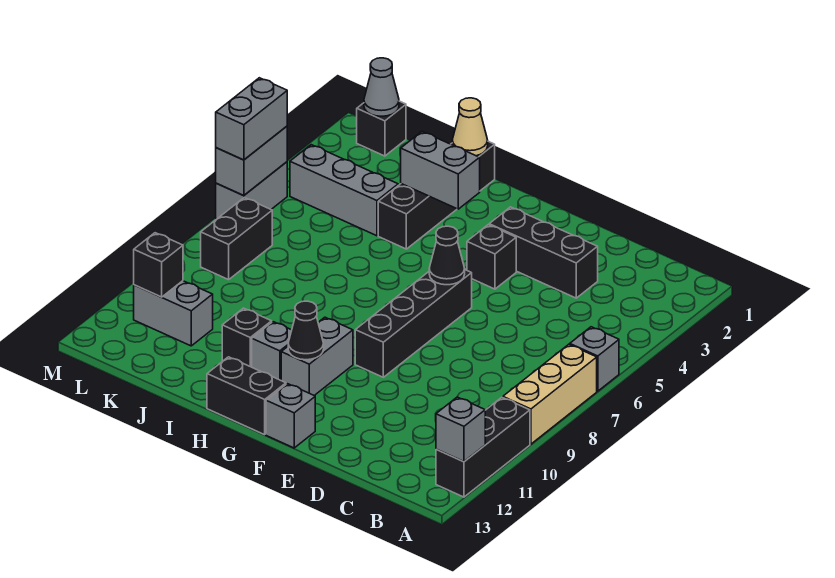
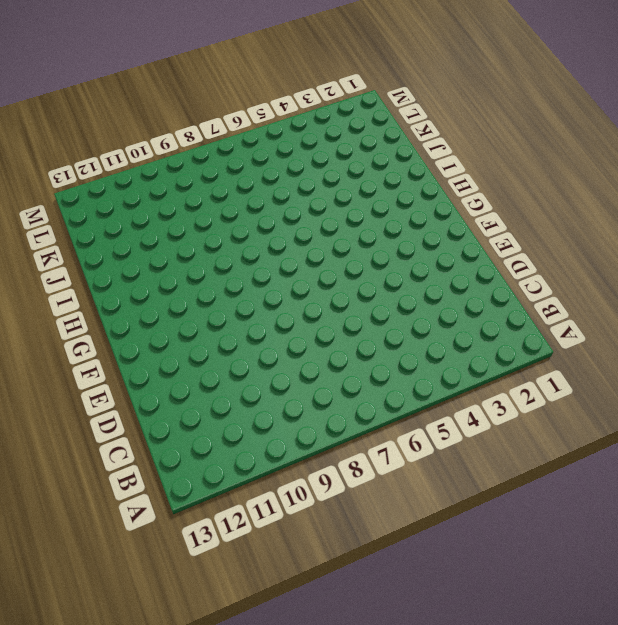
none -> grey 1x1 brick [570,327,619,391]
none -> tan 1x3 brick [503,344,597,444]
none -> black 1x3 brick [436,398,530,497]

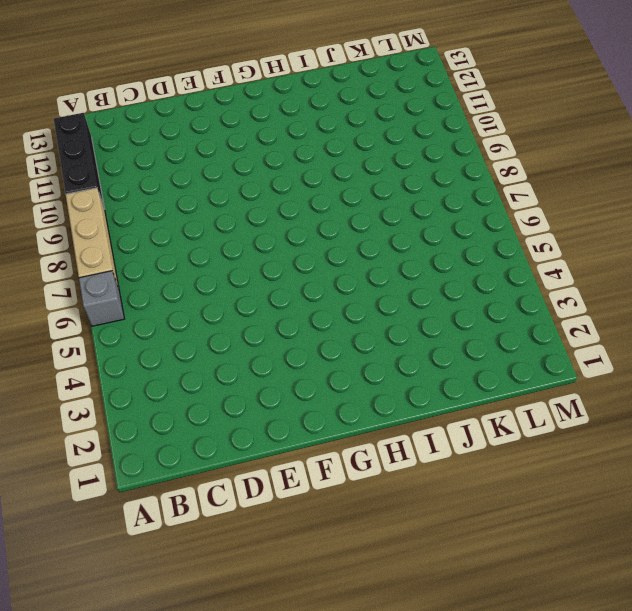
none -> black 1x3 brick [489,207,598,298]
none -> black 1x1 brick [467,225,516,289]
none -> black 1x4 brick [355,270,472,377]

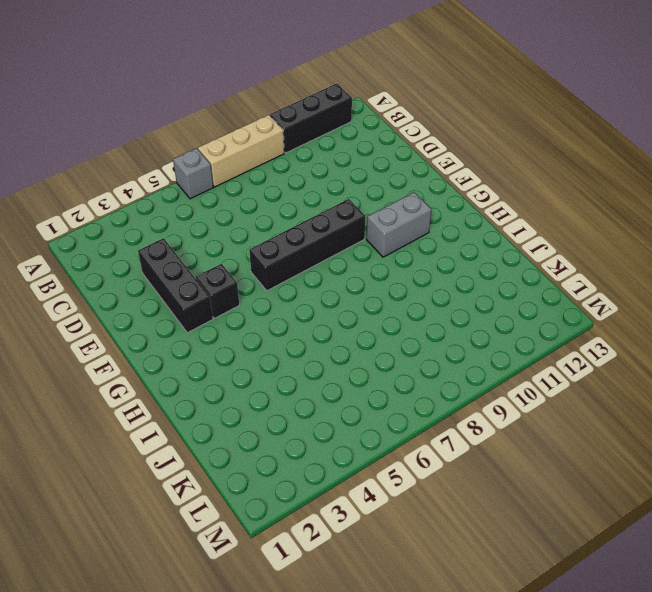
none -> grey 1x1 brick [266,384,315,448]
none -> black 1x2 brick [207,357,286,435]
none -> grey 1x1 brick [252,322,292,380]

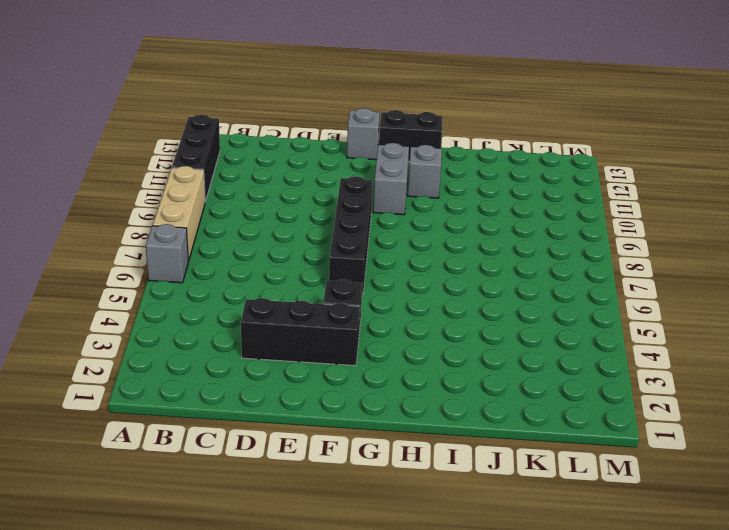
none -> black 1x4 brick [378,141,495,249]
none -> black 1x1 brick [222,308,272,367]
none -> grey 1x3 brick [290,145,398,236]

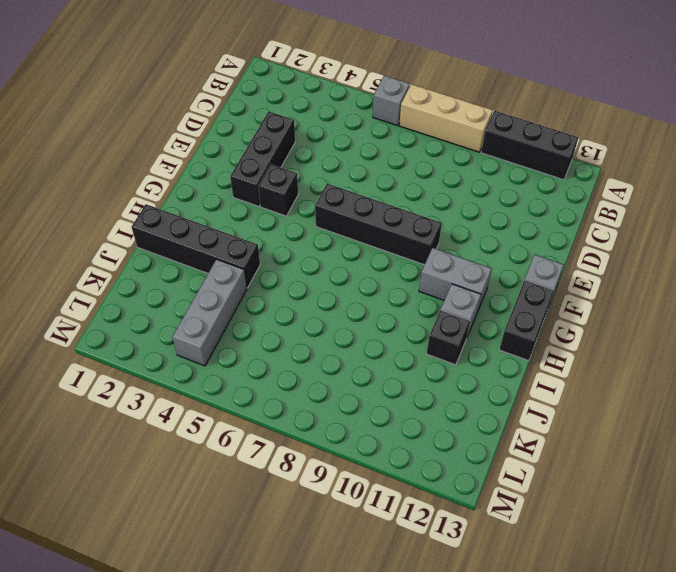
none -> grey 1x2 brick [134,281,213,346]
none -> black 1x1 brick [357,101,406,156]
none -> black 1x2 brick [201,198,272,280]

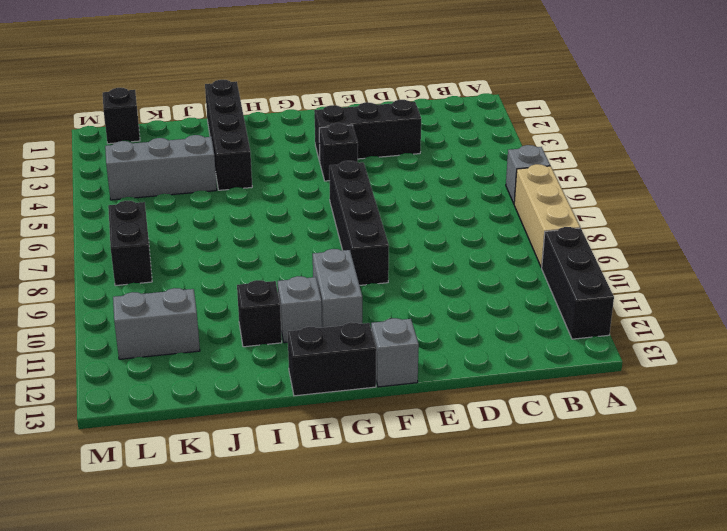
none -> grey 1x2 brick [216,162,287,219]
none -> grey 1x1 brick [436,397,485,461]
none -> black 1x1 cone [429,226,465,285]

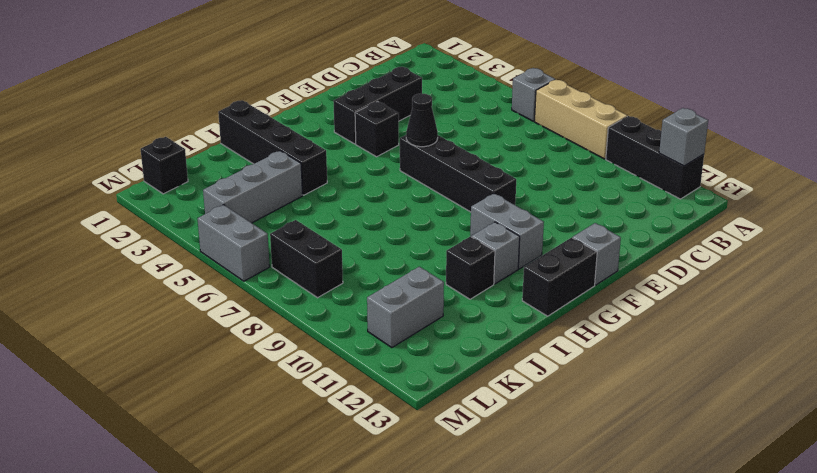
none -> black 1x1 cone [288,301,324,360]
none -> grey 1x2 brick [401,132,480,209]
none -> tan 1x1 cone [452,98,488,156]

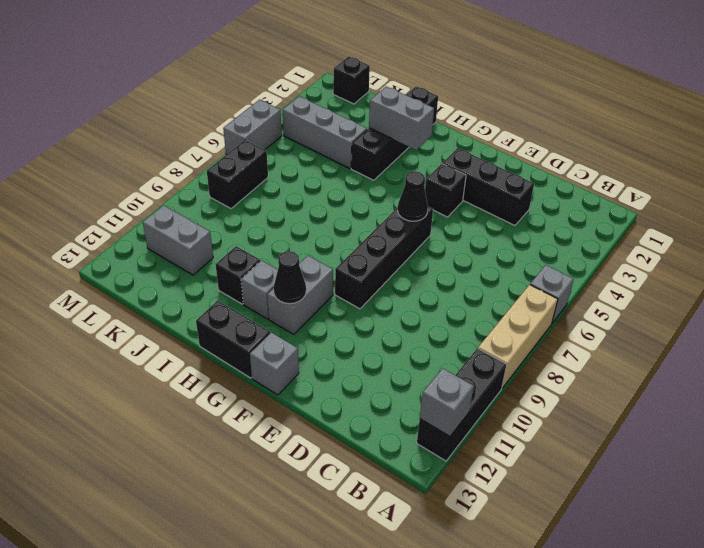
none -> tan 1x1 cone [452,98,488,156]
none -> grey 1x1 cone [364,58,399,116]
none -> black 1x1 brick [134,233,183,297]

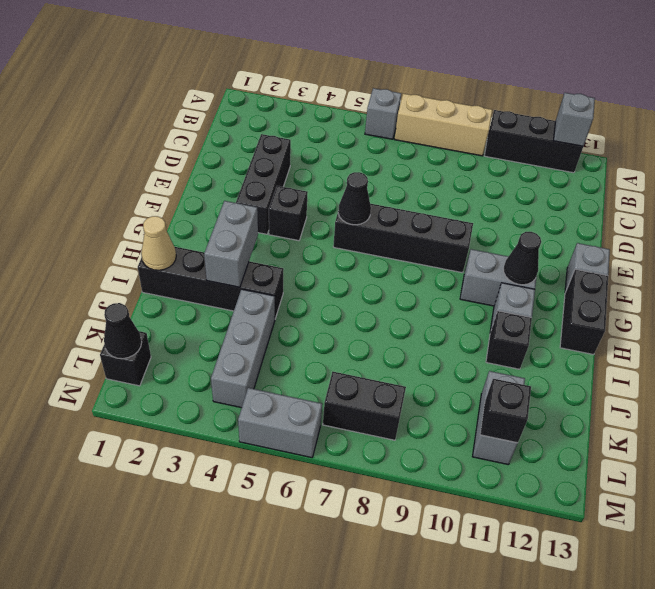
black 1x1 cone [104,303,142,359] -> grey 1x1 cone [364,58,399,116]
none -> grey 1x2 brick [216,126,287,196]
none -> grey 1x2 brick [216,78,287,160]

